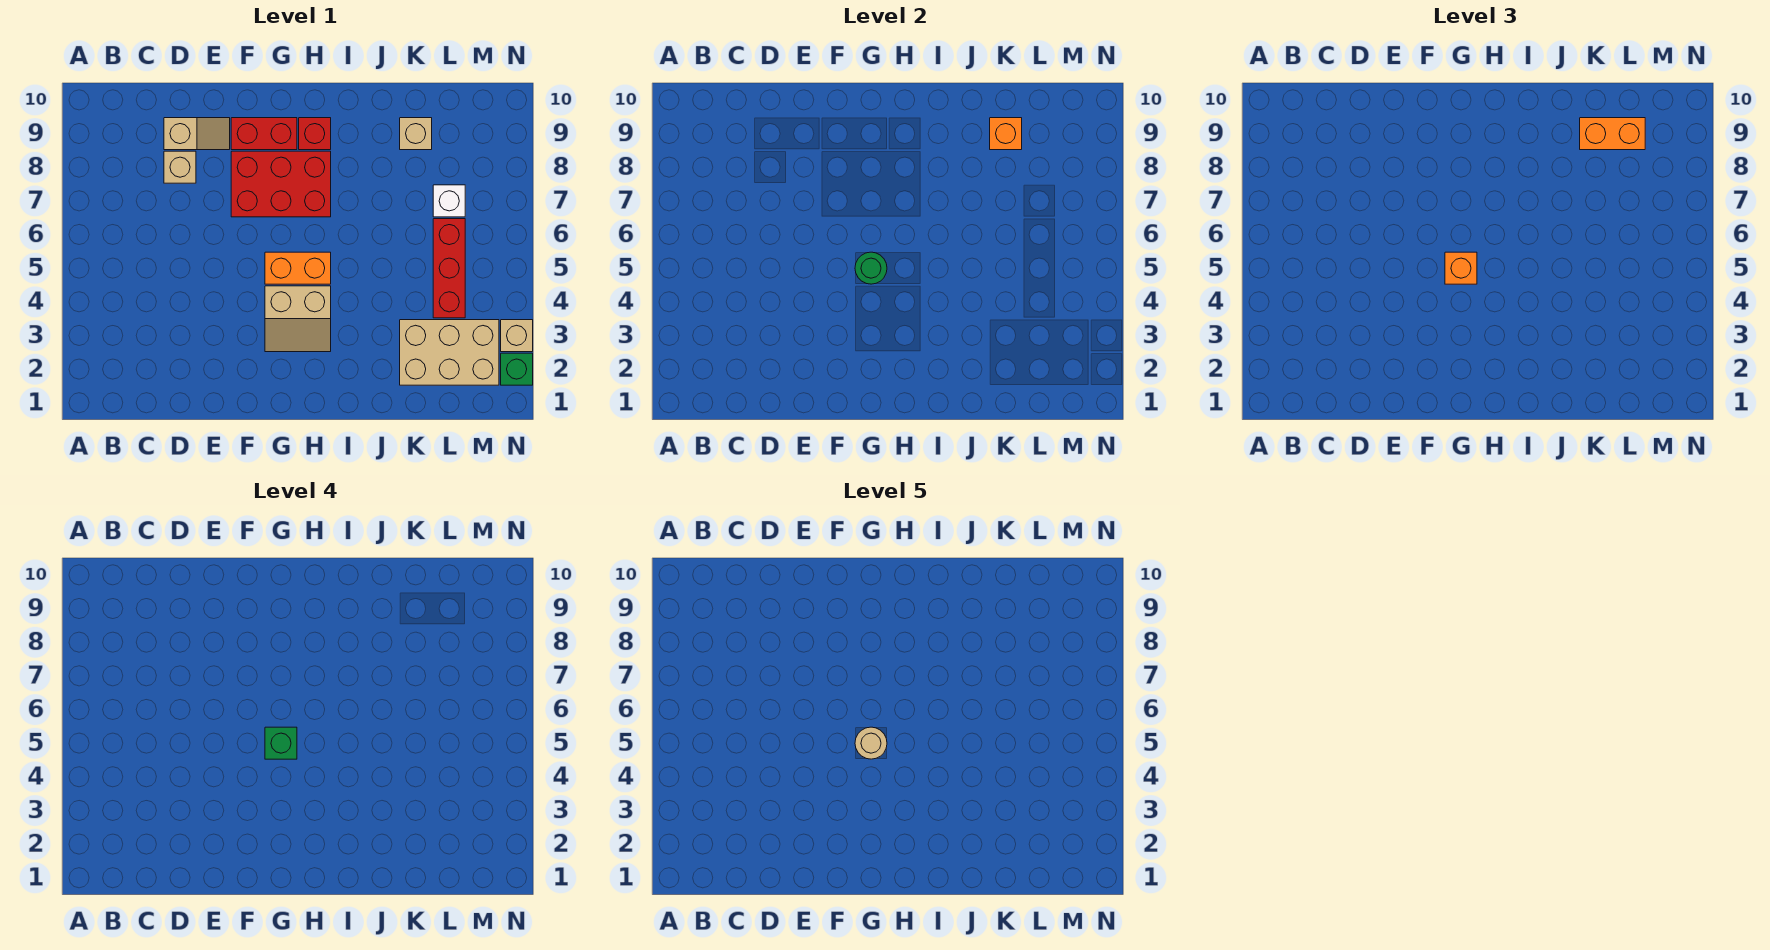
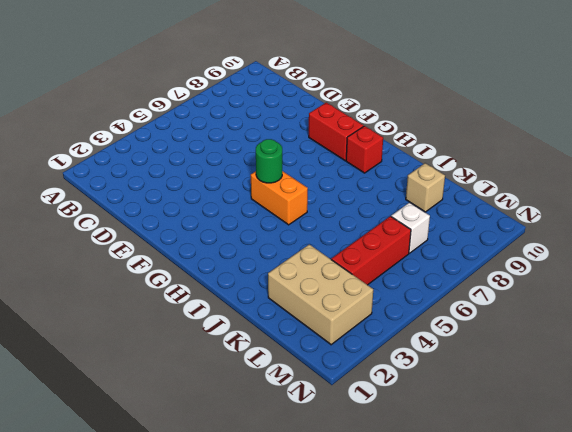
none -> tan 1x1 brick [164,151,196,183]
none -> tan 1x2 slope [164,118,230,150]
none -> red 2x3 brick [231,151,331,217]

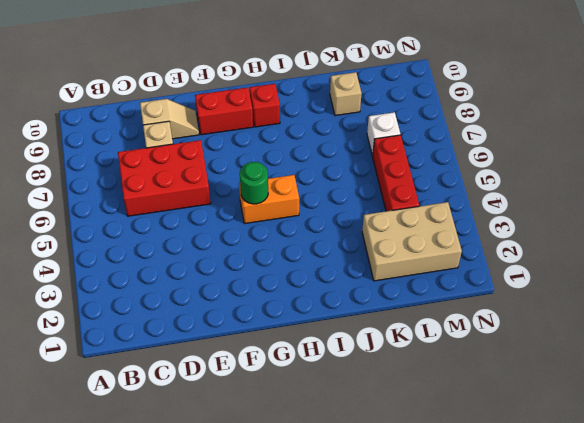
red 2x3 brick [118,140,211,216] -> red 2x3 brick moved to [231,151,331,217]
none -> tan 2x2 slope [265,286,331,352]
none -> green 1x1 brick [501,353,533,385]
none -> tan 1x1 brick [501,320,533,352]

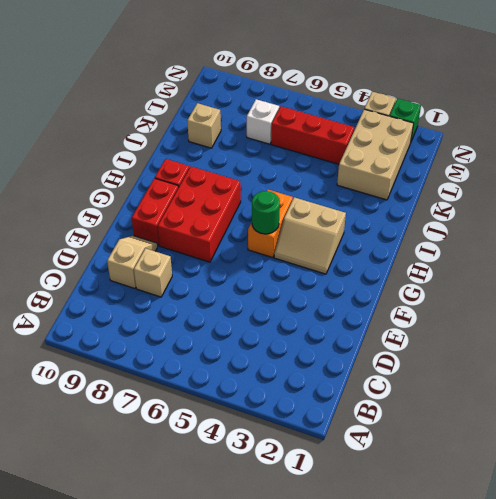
tan 2x2 slope [274,197,346,274] -> tan 2x2 slope turned to [265,286,331,352]
none -> orange 1x1 brick [990,118,1022,150]
none -> orange 1x1 brick [1445,252,1477,284]
none -> orange 1x2 brick [1580,118,1645,150]

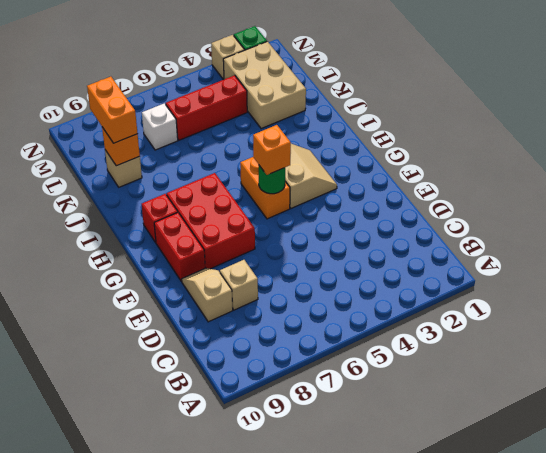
none -> green 1x1 brick [265,727,297,759]
none -> tan 1x1 round brick [855,727,887,759]

